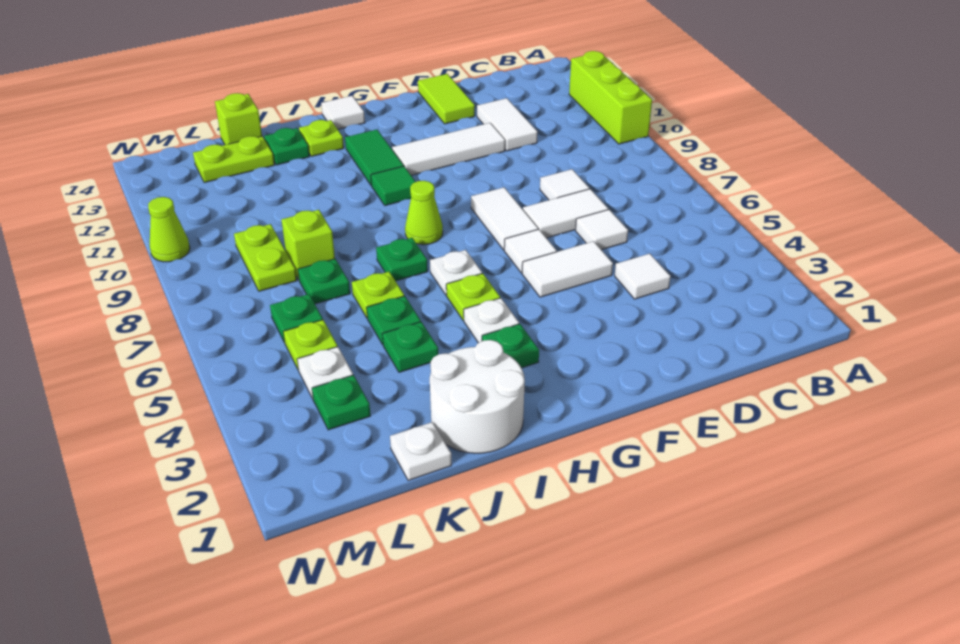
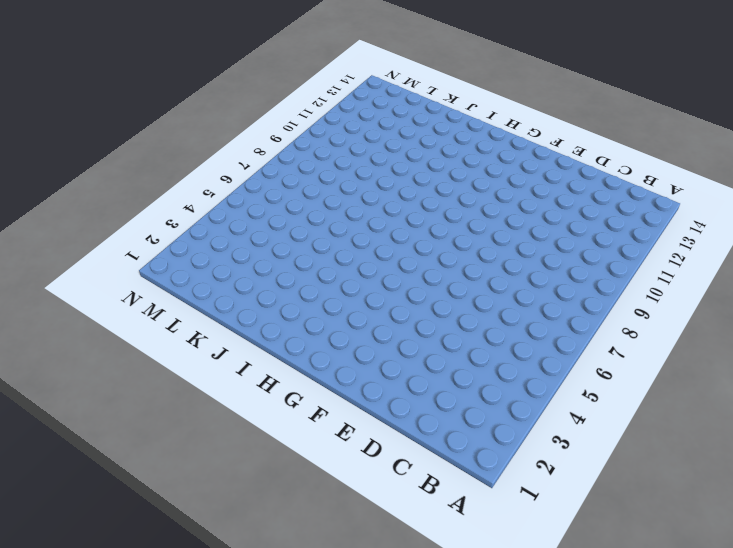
none -> lime 1x3 brick [569,51,652,144]
none -> white 1x1 tile [615,254,671,299]
none -> white 1x1 tile [576,210,628,250]
none -> white 1x2 tile [523,189,608,238]

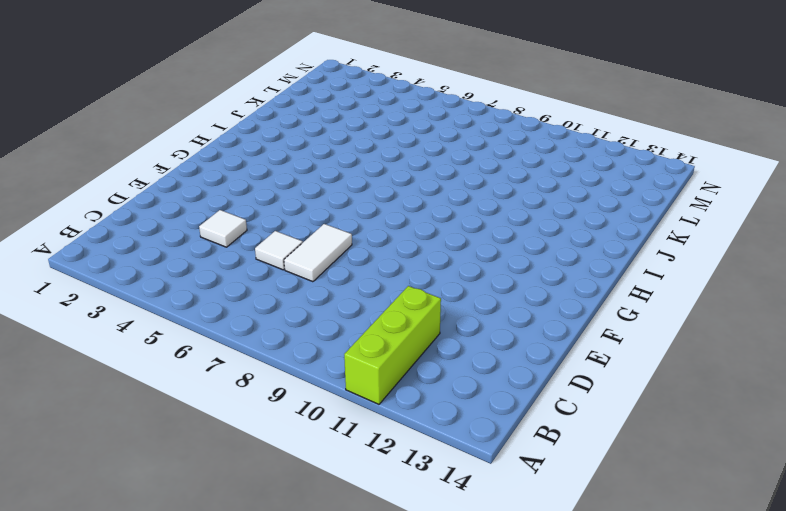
lime 1x3 brick [344,286,441,404] -> lime 1x3 brick turned to [569,51,652,144]
none -> white 1x1 tile [540,169,590,200]
none -> white 1x2 tile [477,98,538,151]
none -> white 1x2 tile [522,241,613,297]
none -> white 1x3 tile [392,123,505,175]

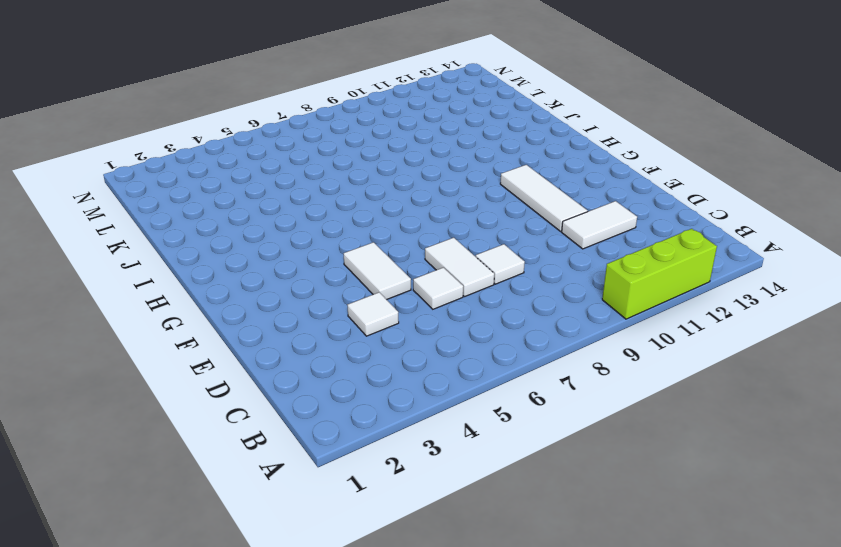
none -> lime 1x2 tile [418,74,475,124]
none -> white 1x1 tile [504,229,557,273]
none -> white 1x2 tile [471,187,538,250]
none -> green 1x1 plate [482,324,539,368]

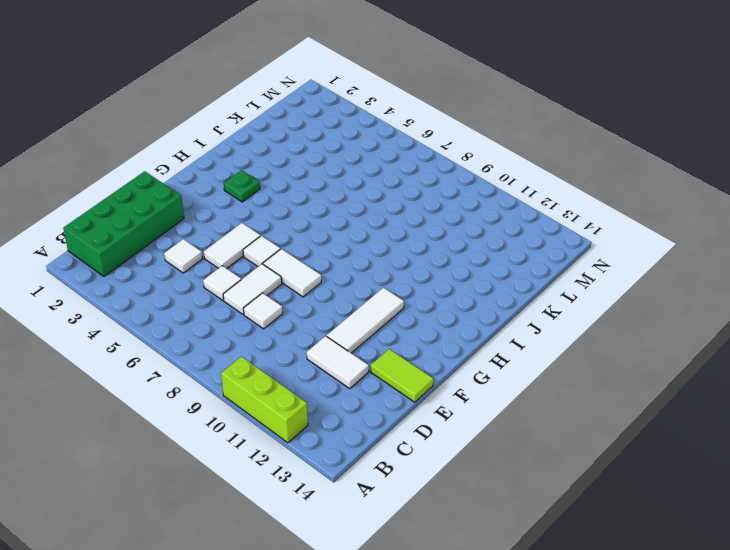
green 2x4 brick [63,171,184,276] -> none
none -> white 1x1 plate [464,298,519,343]
none -> lime 1x1 plate [446,273,500,320]
none -> white 1x1 plate [430,250,482,295]
none -> lime 1x1 cone [405,181,443,245]

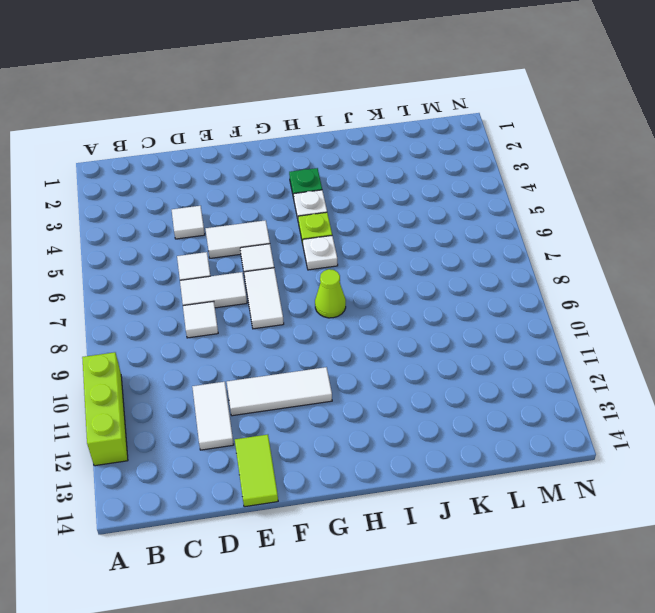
none -> green 1x1 tile [371,166,416,206]
none -> green 1x2 tile [345,130,404,186]
none -> white 1x1 tile [321,96,365,129]
none -> white 2x2 round brick [430,340,525,453]

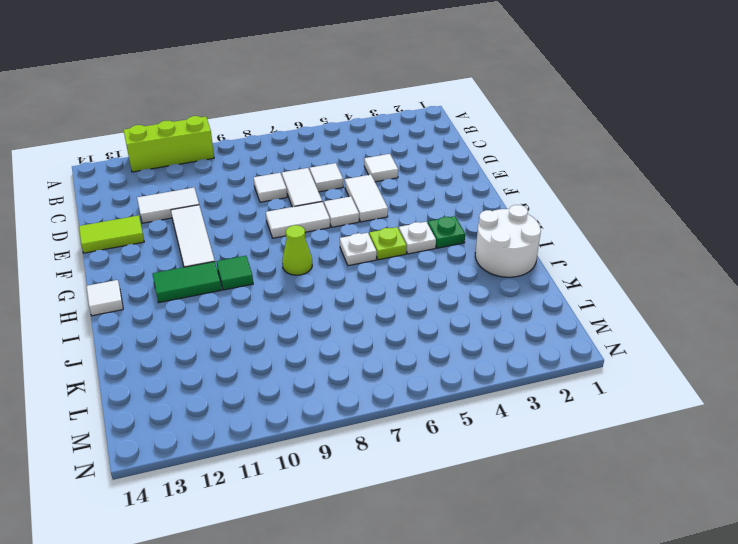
none -> green 1x1 plate [376,238,428,281]
none -> lime 1x1 plate [299,120,344,156]
none -> green 1x1 plate [382,322,438,372]
none -> green 1x1 plate [367,296,421,344]

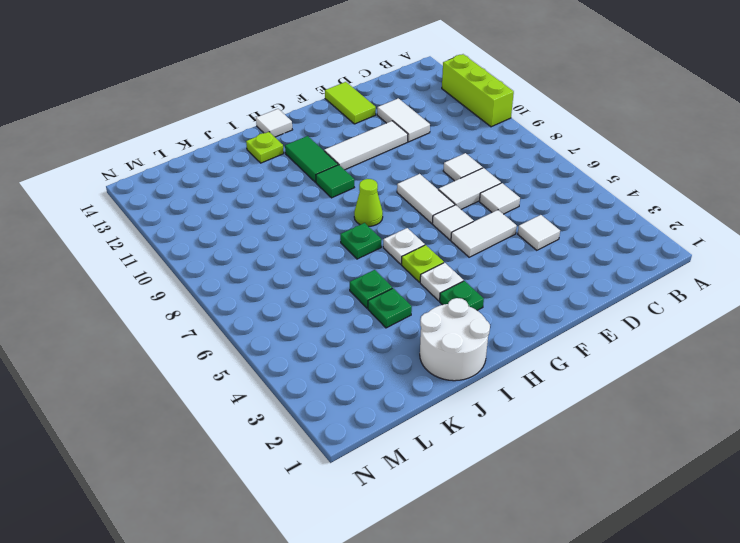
none -> lime 1x1 plate [352,272,404,318]
none -> green 1x1 plate [264,128,309,165]
none -> white 1x1 plate [390,422,451,480]
none -> green 1x1 plate [298,259,350,304]

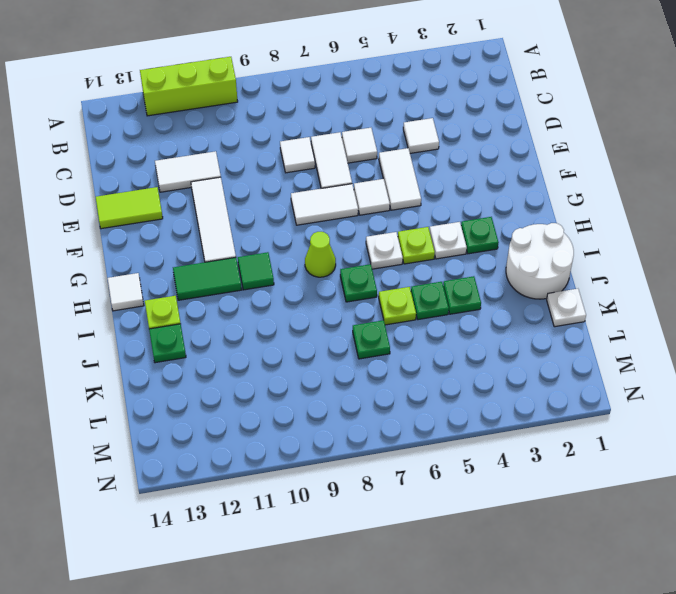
none -> lime 1x1 brick [281,210,335,280]
none -> lime 1x2 plate [193,136,274,183]
none -> lime 1x1 brick [215,93,262,145]
none -> green 1x1 plate [312,375,371,430]

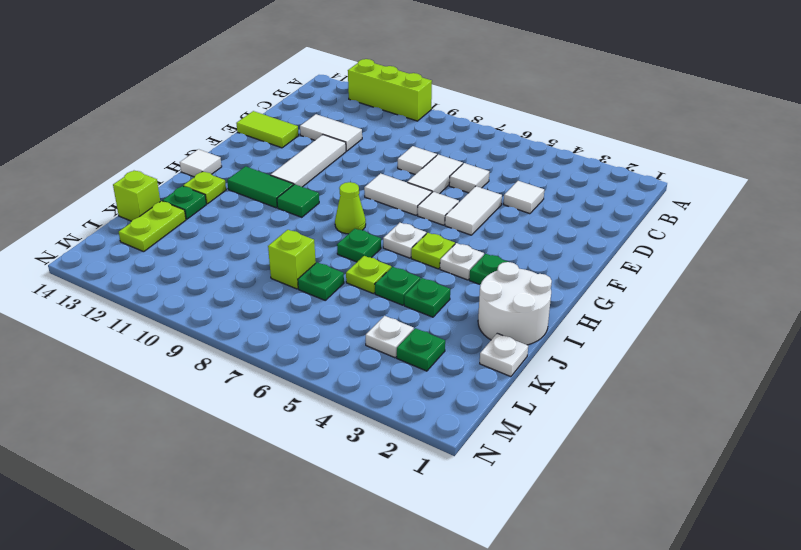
none -> lime 1x1 plate [283,320,338,370]
none -> green 1x1 plate [270,294,323,342]
none -> lime 1x2 plate [234,224,297,291]
none -> lime 1x1 cone [148,197,190,262]

